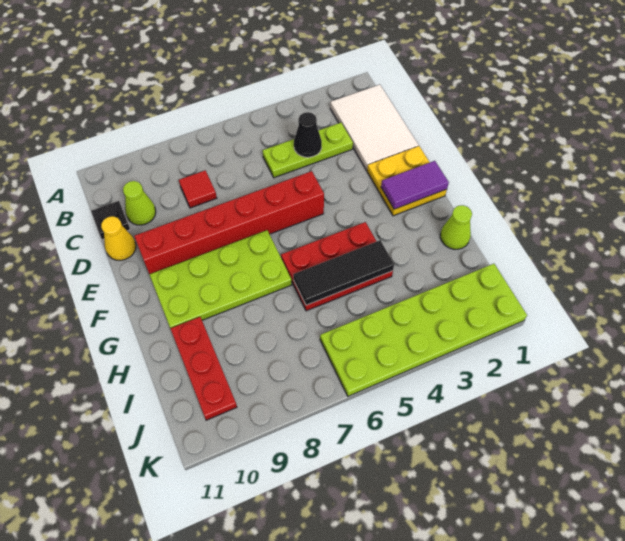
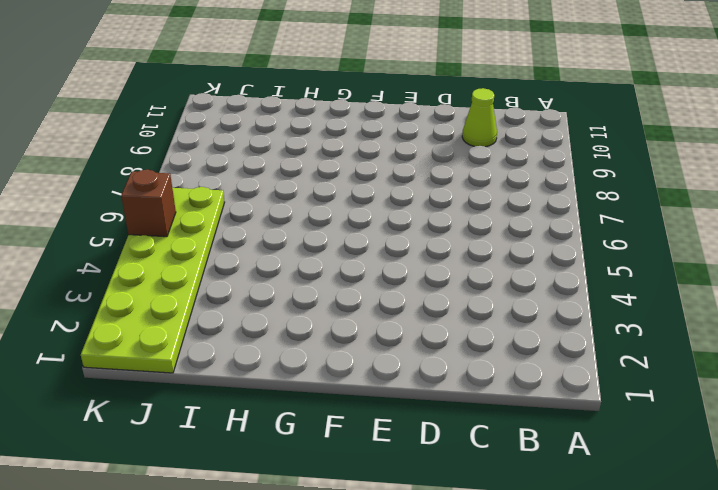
brown 1x1 brick [121,170,176,237] -> none
none -> white 2x3 tile [330,85,419,170]
none -> lime 1x3 plate [262,123,353,178]
none -> red 1x1 tile [179,170,217,208]

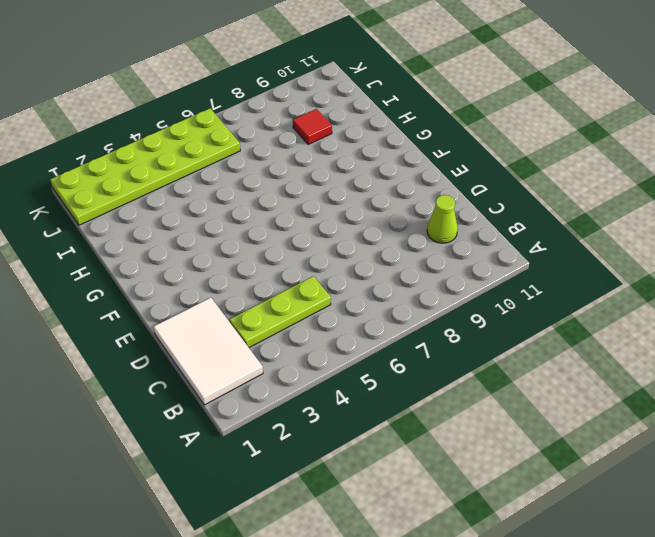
red 1x1 tile [293,109,332,144] -> red 1x1 tile moved to [179,170,217,208]
none -> black 1x1 plate [91,201,130,240]
none -> yellow 1x1 cone [101,216,136,260]
none -> yellow 2x2 plate [367,146,447,216]

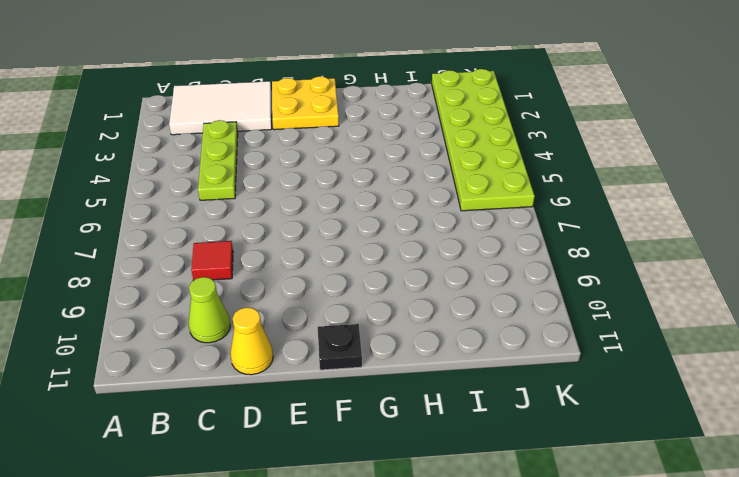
black 1x1 plate [318,324,362,370] -> black 1x1 plate moved to [91,201,130,240]
none -> red 1x6 brick [134,171,324,274]
none -> lime 2x4 plate [149,230,292,328]
none -> red 2x3 plate [281,222,393,311]

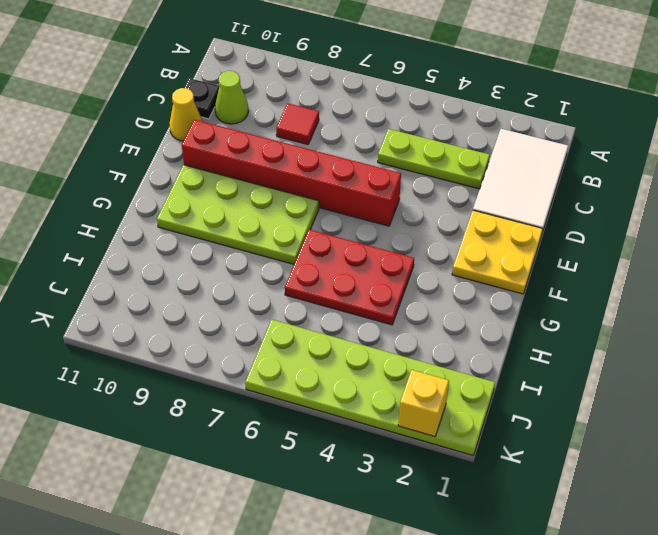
yellow 1x1 brick [398,370,449,437] -> none
none -> lime 1x1 cone [440,205,472,249]
none -> red 1x3 plate [170,317,237,420]
none -> black 1x1 cone [294,112,322,157]

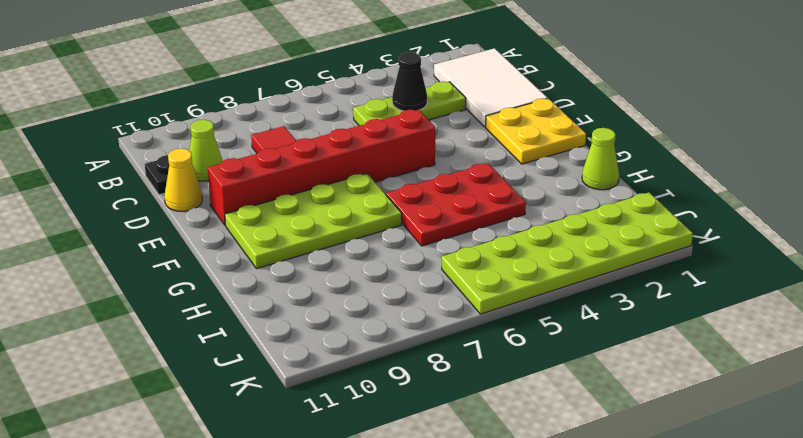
none -> red 1x3 plate [170,317,237,420]
none -> purple 1x2 tile [381,161,449,209]
none -> black 1x3 tile [293,240,394,305]

